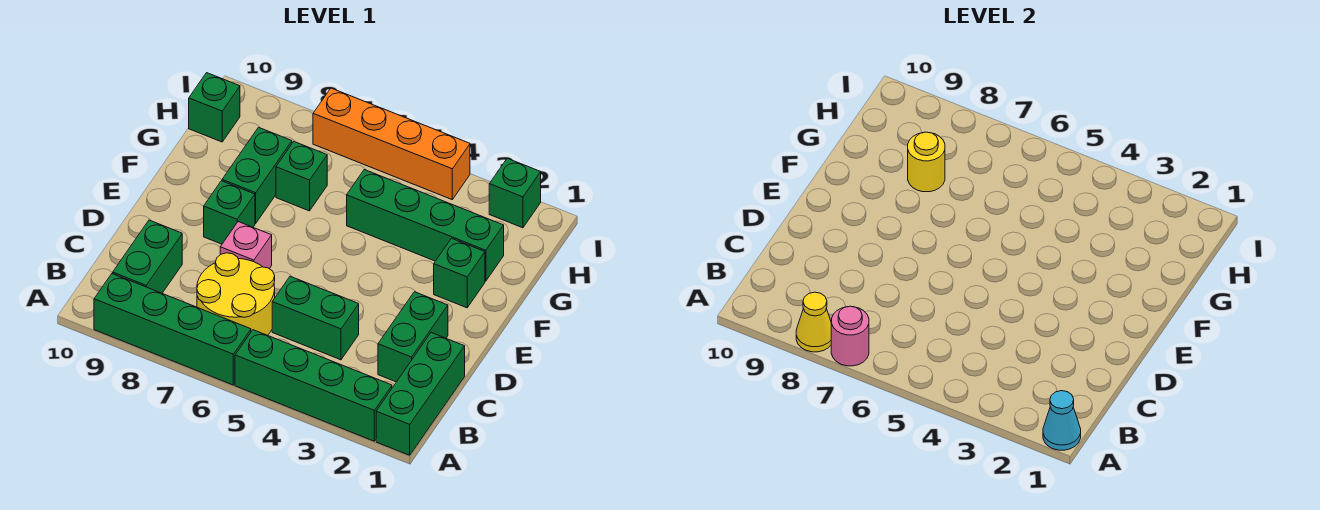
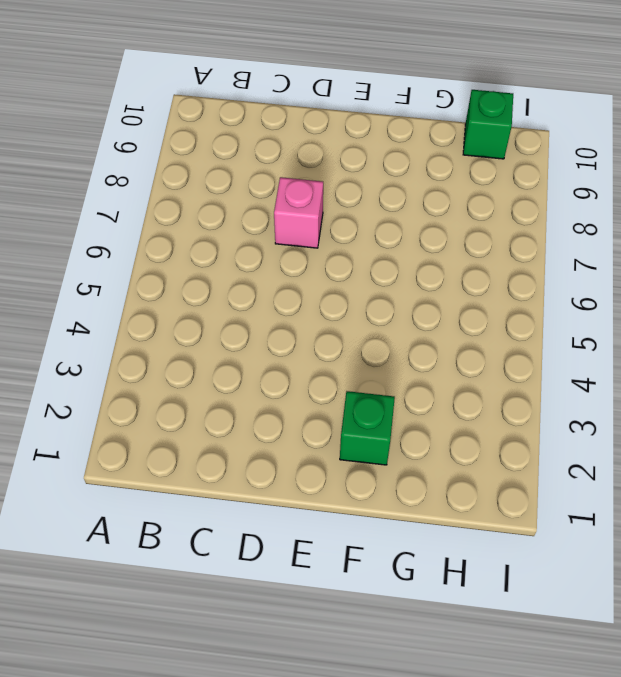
none -> green 1x3 brick [376,333,465,455]
none -> green 1x4 brick [235,330,392,441]
none -> green 1x4 brick [94,274,251,385]

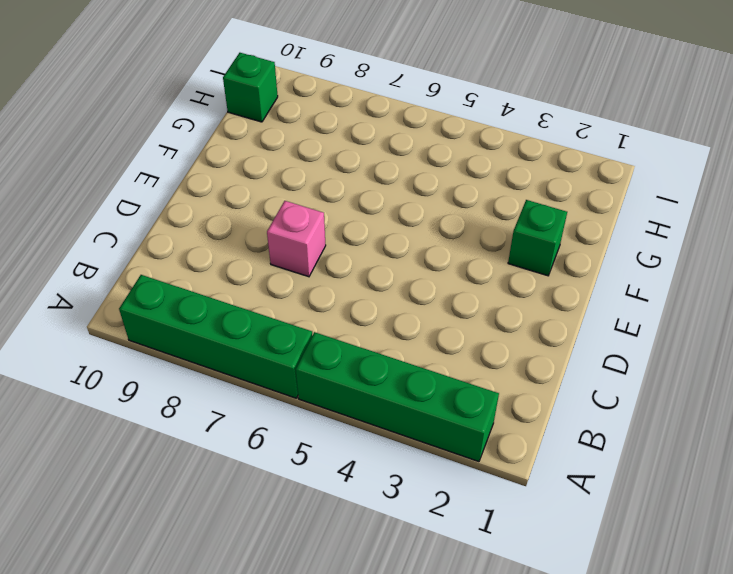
none -> green 1x3 brick [376,333,465,455]
none -> yellow 2x2 round brick [197,253,275,335]
none -> green 1x2 brick [113,220,182,293]

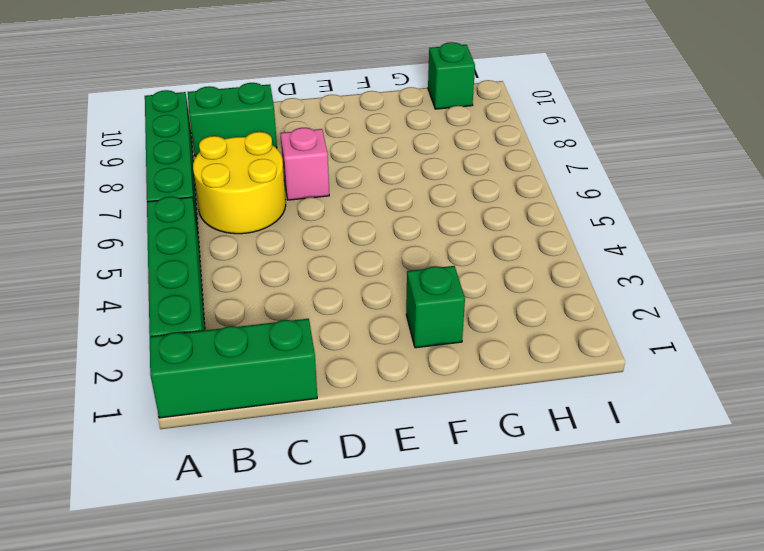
none -> green 1x2 brick [378,292,448,382]
none -> green 1x2 brick [272,276,359,360]
none -> green 1x1 brick [204,181,255,244]

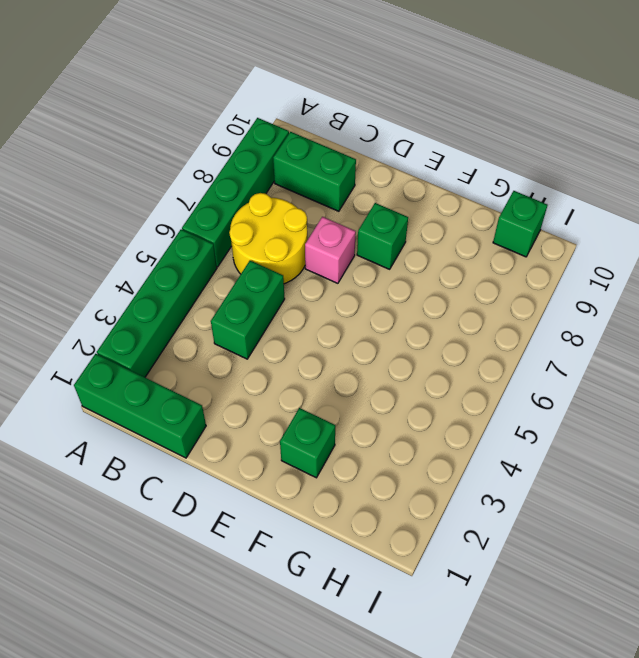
none -> green 1x2 brick [378,292,448,382]
none -> green 1x2 brick [222,127,292,223]
none -> green 1x4 brick [347,170,504,281]

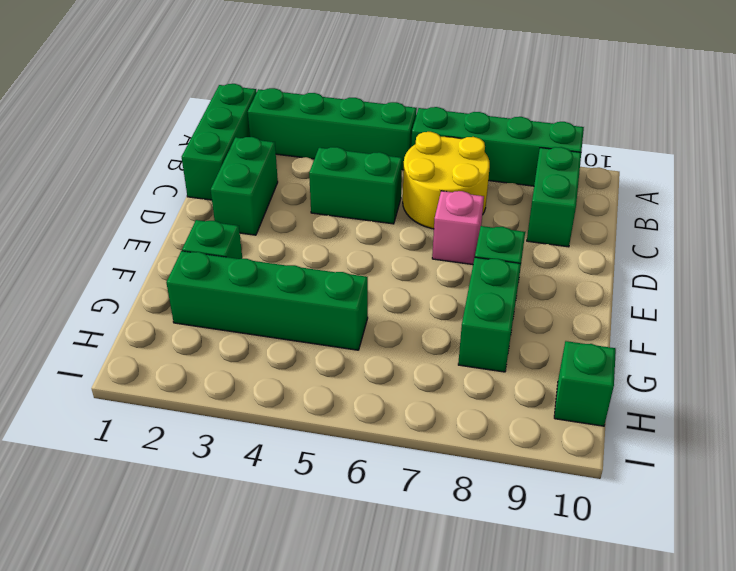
none -> green 1x1 brick [276,142,327,211]
none -> green 1x1 brick [489,158,541,228]
none -> orange 1x4 brick [313,88,470,199]

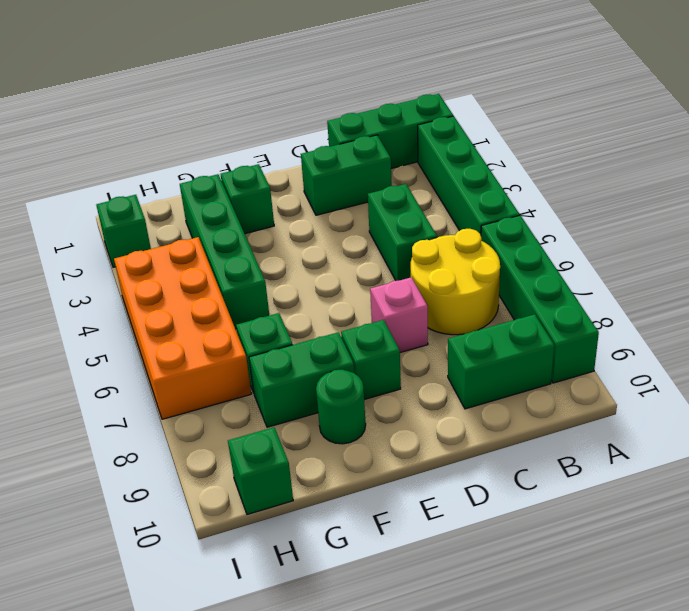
green 1x1 round brick [316,370,366,444] -> none
orange 2x4 brick [114,237,251,419] -> orange 1x4 brick [313,88,470,199]
none -> cyan 1x1 cone [1043,391,1081,450]
none -> pink 1x1 round brick [831,306,869,366]
none -> yellow 1x1 cone [796,292,831,352]

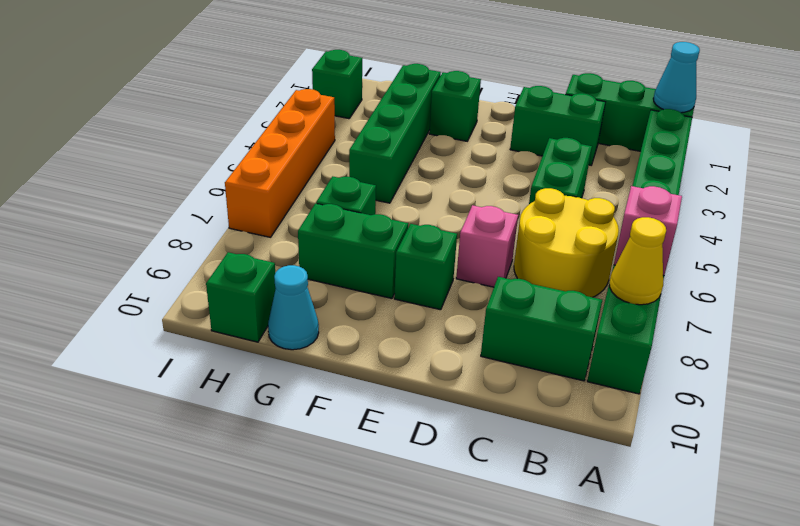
pink 1x1 brick [614,186,682,275] -> pink 1x1 round brick [831,306,869,366]
cyan 1x1 cone [268,265,319,350] -> none
none -> yellow 1x1 round brick [908,132,945,192]

